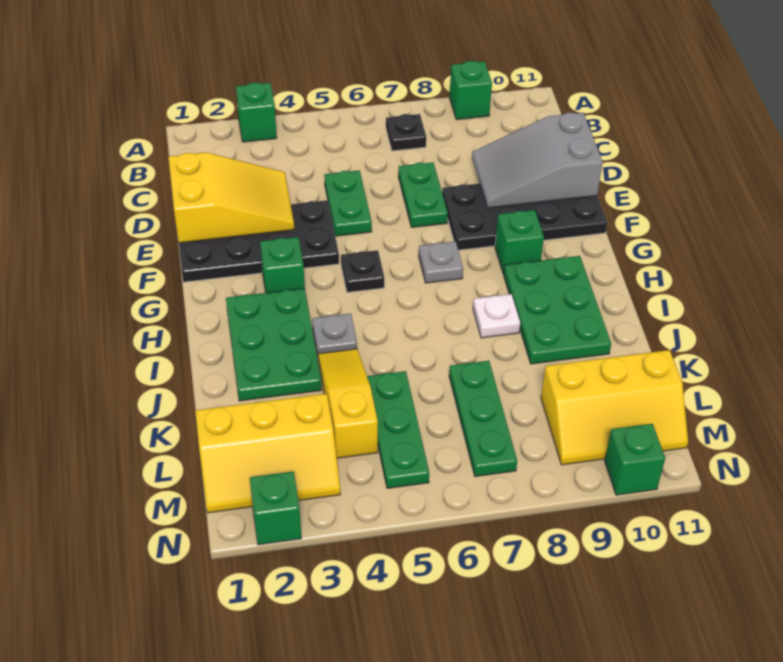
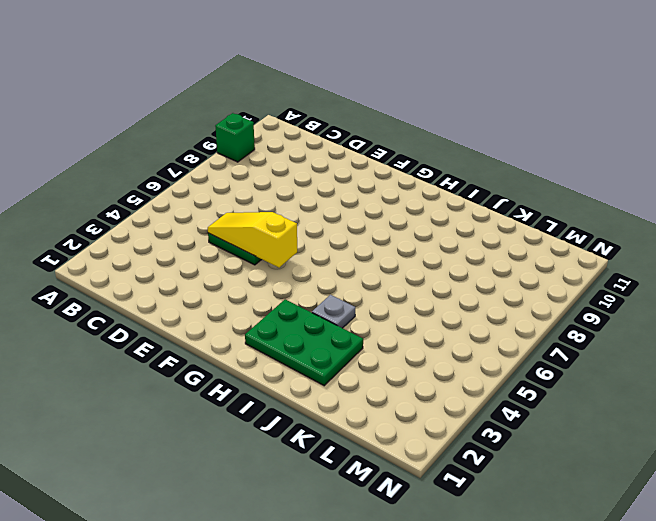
yellow 1x3 slope [208,212,297,268] -> yellow 1x3 slope moved to [318,349,378,458]
none -> green 1x1 brick [236,83,277,142]
none -> black 1x1 plate [386,114,426,151]
none -> green 1x2 plate [398,162,448,227]

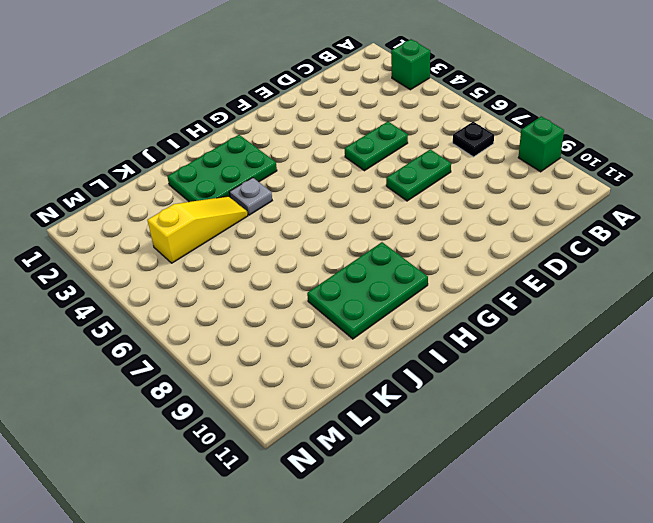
none -> black 2x4 plate [179,200,339,282]
none -> black 2x4 plate [442,184,607,250]
none -> green 1x1 brick [260,237,305,293]

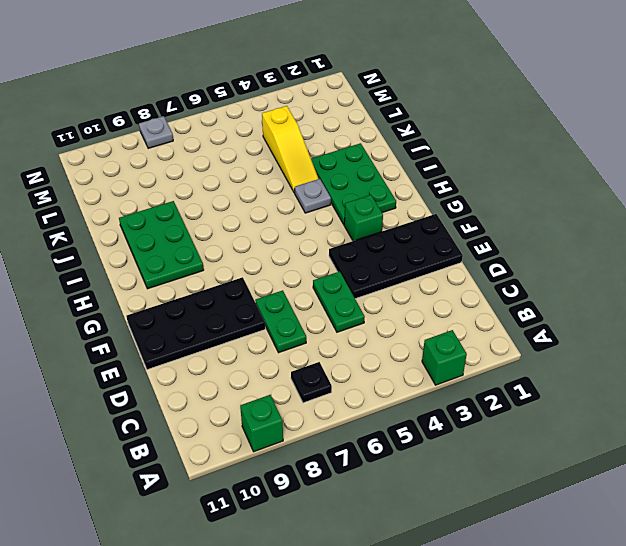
grey 1x1 plate [139,116,173,149] -> grey 1x1 plate moved to [419,241,463,283]
none -> black 1x1 plate [341,250,384,292]
none -> green 1x1 brick [495,210,544,274]
none -> white 1x1 plate [473,294,520,338]

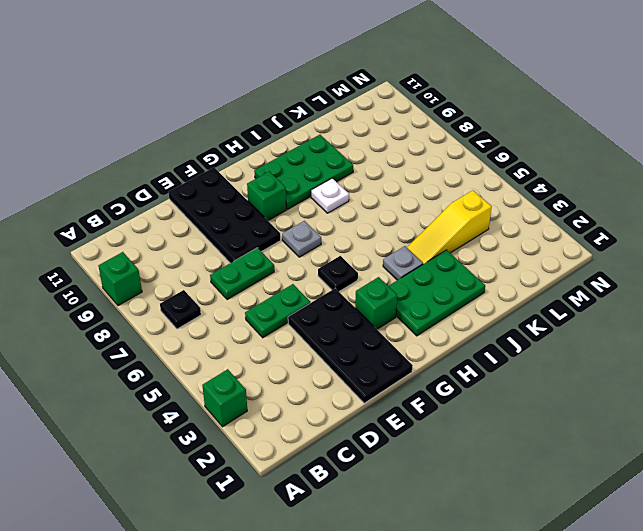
none -> green 1x3 plate [367,371,429,488]
none -> green 1x3 plate [449,361,517,477]
none -> yellow 2x3 slope [195,394,340,513]

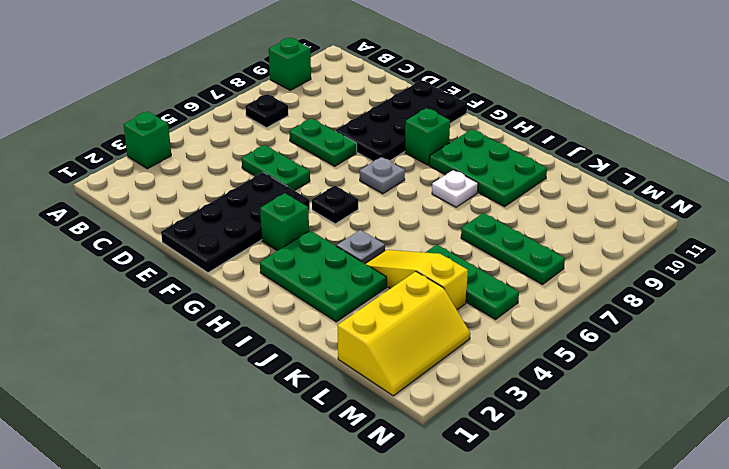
none -> yellow 2x3 slope [541,350,688,465]
none -> green 1x1 brick [250,471,301,545]
none -> green 1x1 brick [605,424,665,495]

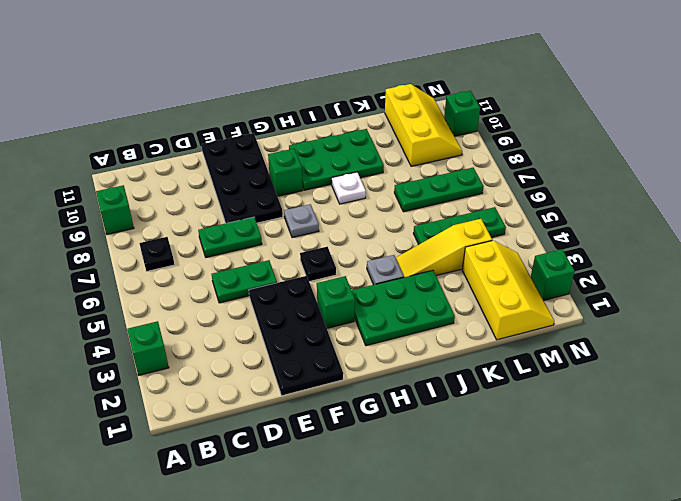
none -> yellow 2x3 slope [168,152,294,243]
none -> grey 2x3 slope [472,113,603,208]

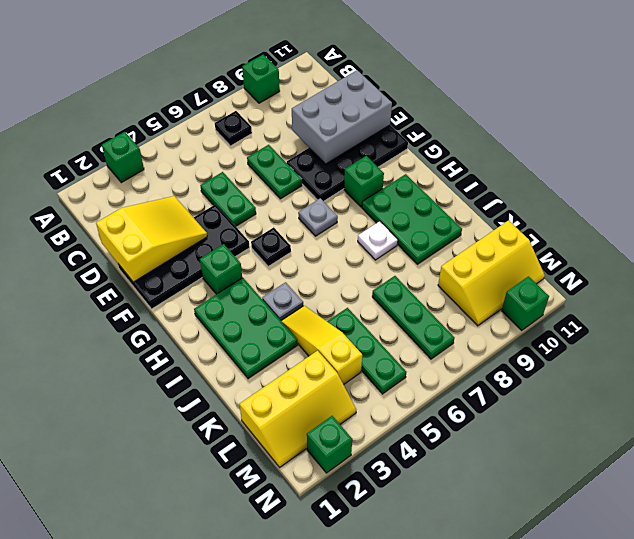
grey 2x3 brick [292,70,392,164] -> grey 2x3 slope [472,113,603,208]

